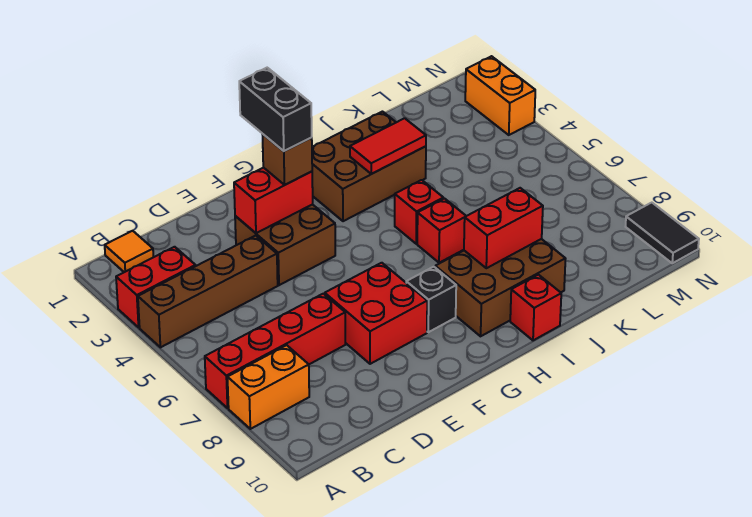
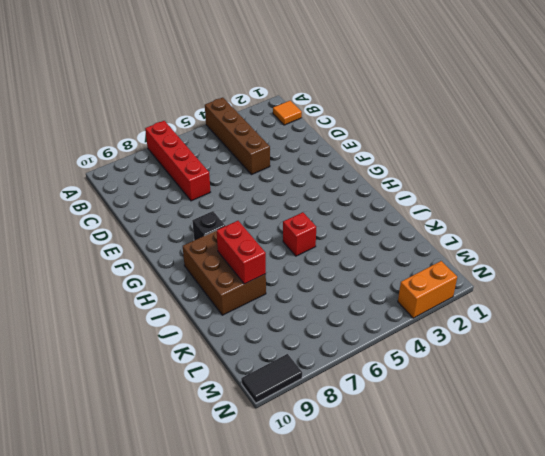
none -> red 1x2 brick [116,247,196,327]
none -> orange 1x2 brick [228,345,309,429]
none -> brown 2x2 brick [235,204,335,285]

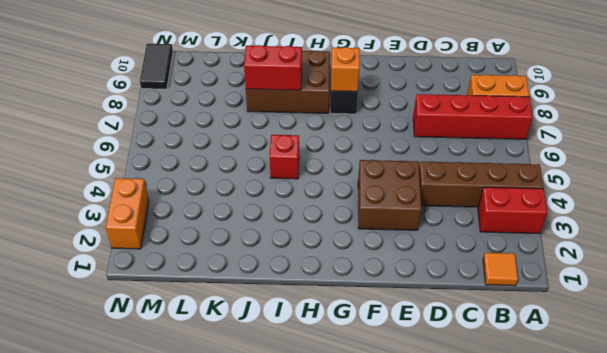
orange 1x1 brick [331,47,360,92] -> none
none -> red 2x2 brick [325,263,427,364]
none -> brown 2x3 brick [312,112,426,221]
none -> red 1x1 brick [417,199,466,263]

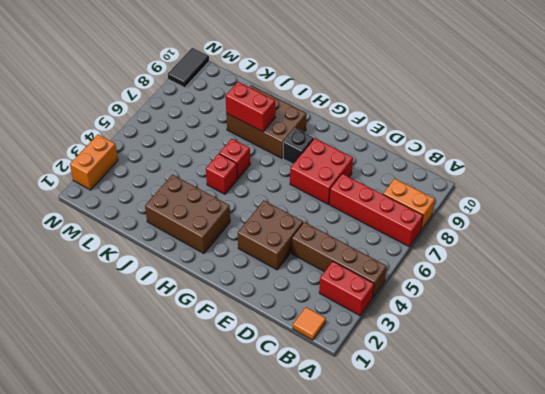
none -> red 1x1 brick [510,275,561,340]
none -> red 1x2 brick [234,168,313,233]
none -> red 1x2 tile [350,118,426,174]

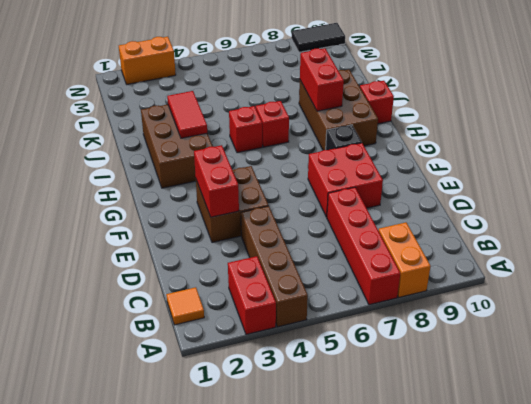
none -> brown 1x1 brick [262,134,312,185]
none -> black 1x2 brick [239,68,312,151]

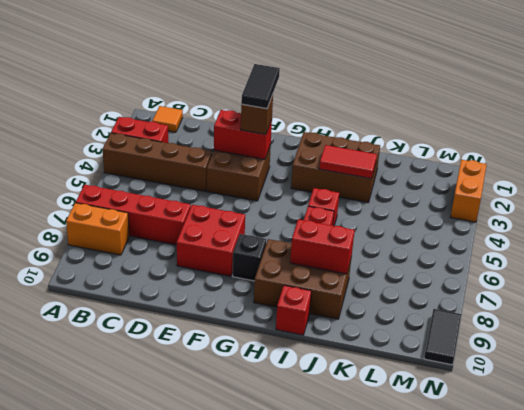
black 1x2 tile [241,64,280,109] -> black 1x2 brick [239,68,312,151]

